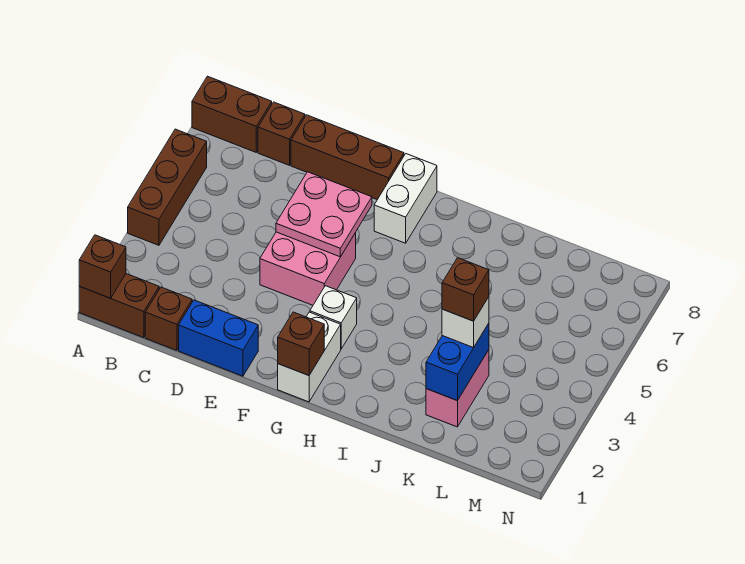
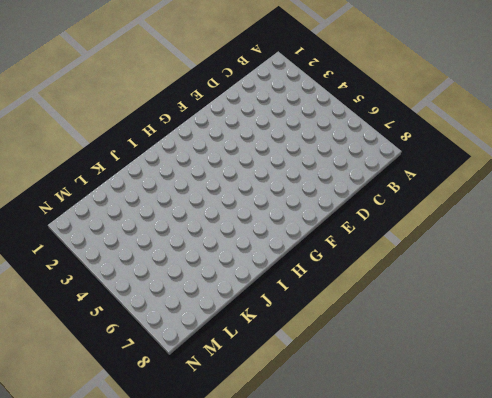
none -> brown 1x2 brick [79,274,159,338]
none -> brown 1x3 brick [128,129,207,245]
none -> brown 1x2 brick [192,76,272,152]

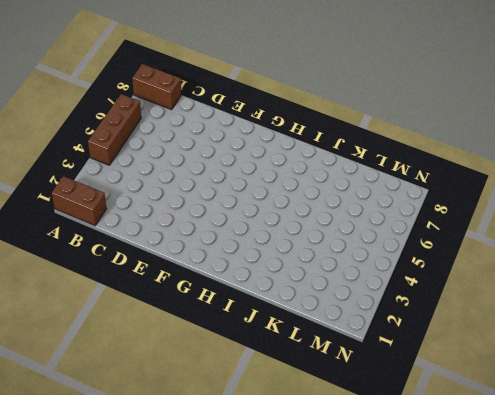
none -> brown 1x1 brick [145,287,192,350]
none -> brown 1x1 brick [258,102,305,165]
none -> blue 1x2 brick [179,300,258,376]

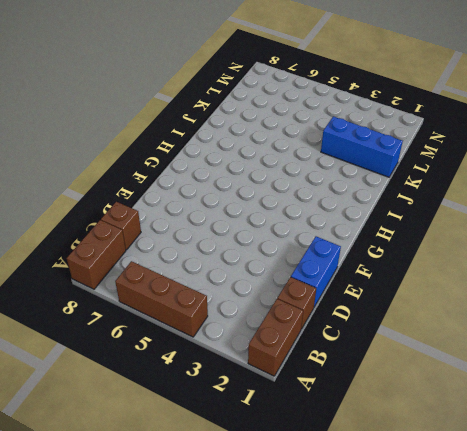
blue 1x3 brick [321,116,403,177] -> pink 1x2 brick [426,350,489,427]
none -> brown 1x3 brick [291,115,404,200]
none -> pink 2x2 brick [260,232,356,305]
none -> white 1x2 brick [278,312,341,402]

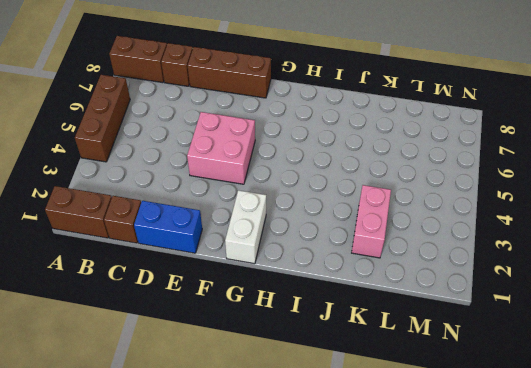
none -> white 1x1 brick [310,286,357,349]
none -> white 1x2 brick [374,154,437,243]
none -> brown 1x1 brick [79,235,126,298]

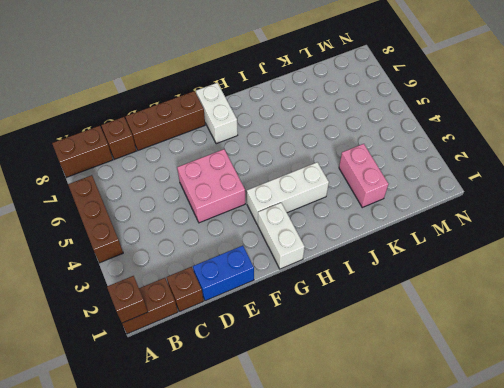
white 1x3 brick [247,162,329,225] -> white 1x1 brick [310,286,357,349]
none -> pink 2x2 plate [276,172,372,257]
none -> brown 1x1 brick [278,312,324,375]
none -> blue 1x2 brick [426,323,489,401]

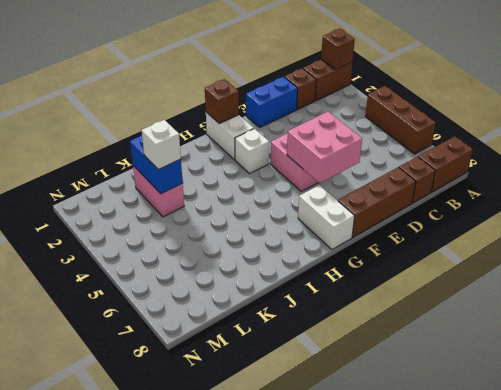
pink 2x2 brick [287,112,362,183] -> pink 2x2 plate [276,172,372,257]
none -> brown 1x1 brick [442,258,489,321]

